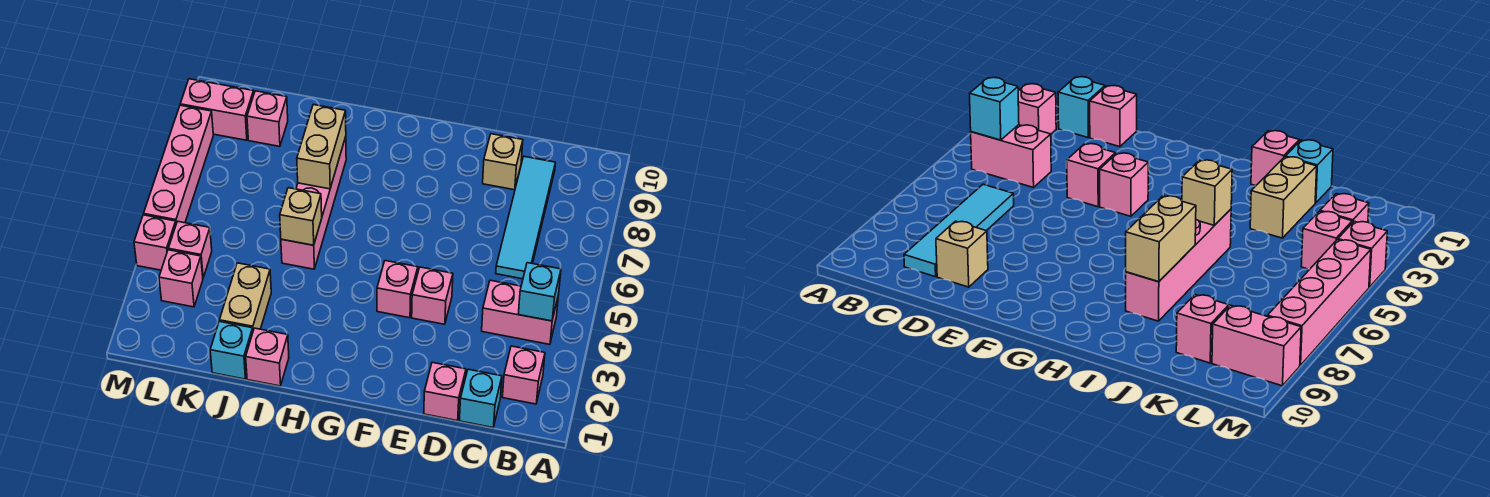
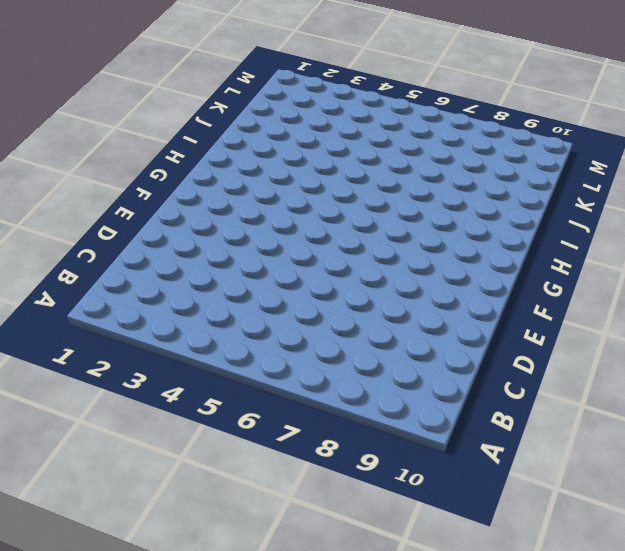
none -> pink 1x1 brick [503,346,545,404]
none -> pink 1x2 brick [482,280,558,344]
none -> cyan 1x1 brick [459,369,502,428]

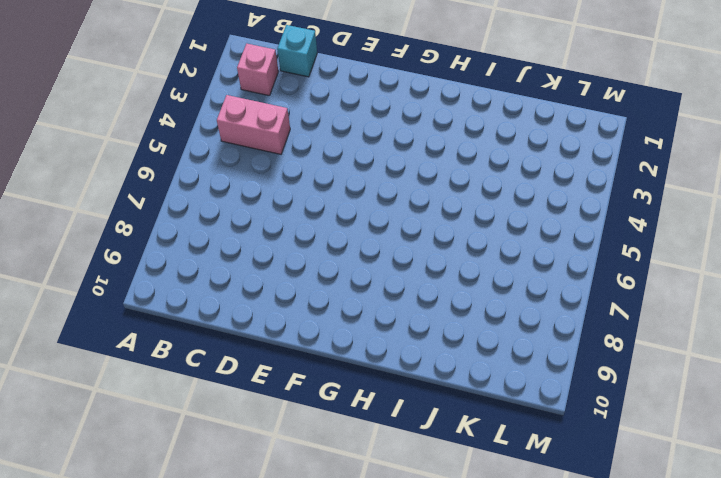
none -> cyan 1x4 tile [496,157,556,279]
none -> pink 1x1 brick [424,362,466,421]
none -> tan 1x1 brick [483,134,523,190]

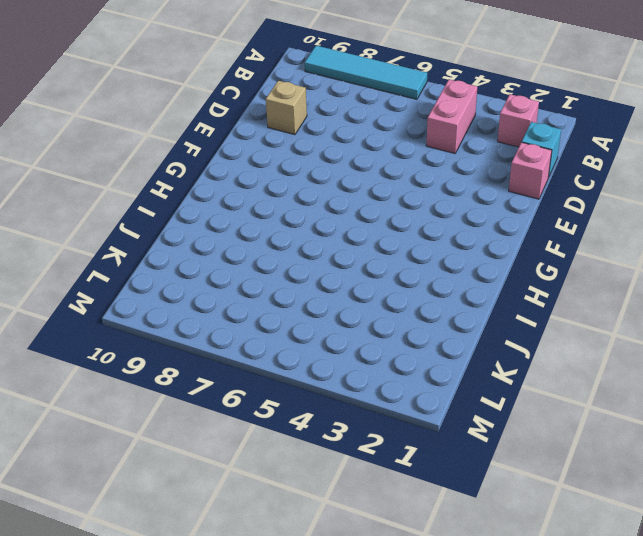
cyan 1x4 tile [305,46,427,99] -> cyan 1x4 tile moved to [496,157,556,279]
none -> pink 1x1 brick [412,267,453,324]
none -> pink 1x1 brick [377,261,418,318]
none -> pink 1x1 brick [246,328,289,386]

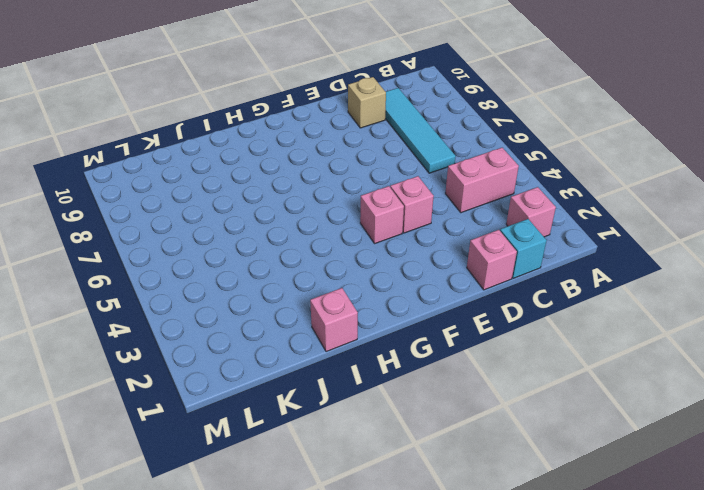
none -> pink 1x4 brick [281,137,346,269]
none -> cyan 1x1 brick [210,321,253,379]
none -> tan 1x2 brick [220,263,271,330]

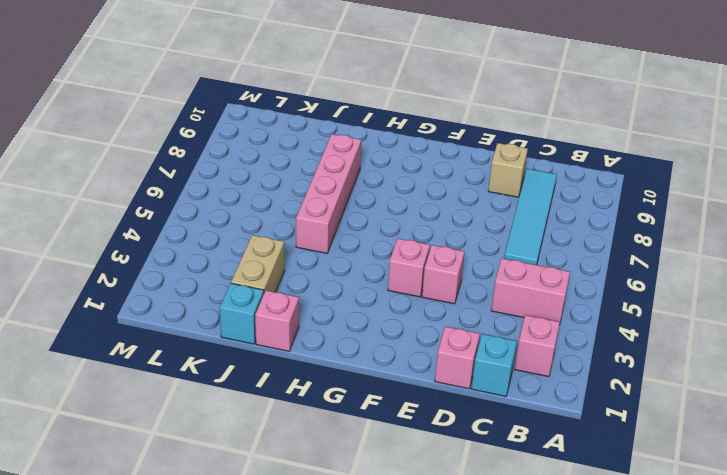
none -> pink 1x1 brick [247,91,288,146]
none -> pink 1x1 brick [159,250,203,307]
none -> pink 1x1 brick [168,221,212,277]

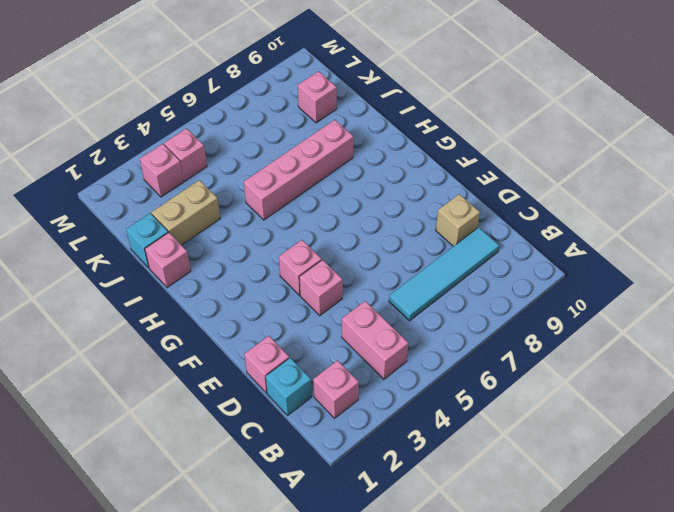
none -> pink 1x2 brick [180,79,254,140]
none -> pink 1x1 brick [134,215,176,270]
none -> pink 1x4 brick [144,105,213,223]

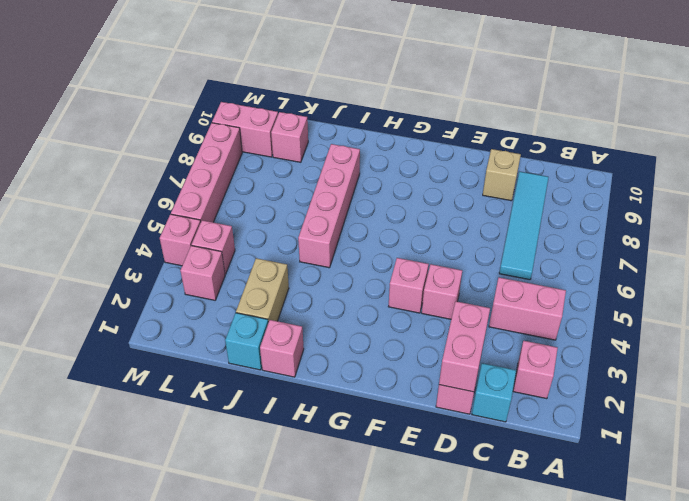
pink 1x2 brick [439,301,490,392] -> none
none -> cyan 1x1 brick [518,263,561,321]
none -> tan 1x1 brick [280,188,322,245]
none -> tan 1x2 brick [297,105,346,189]

